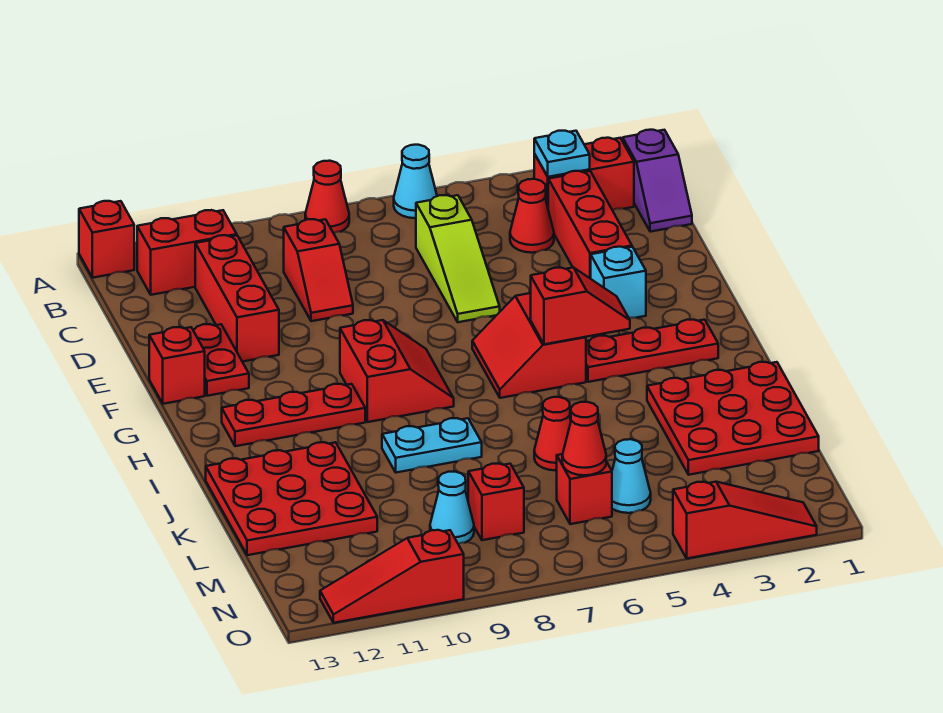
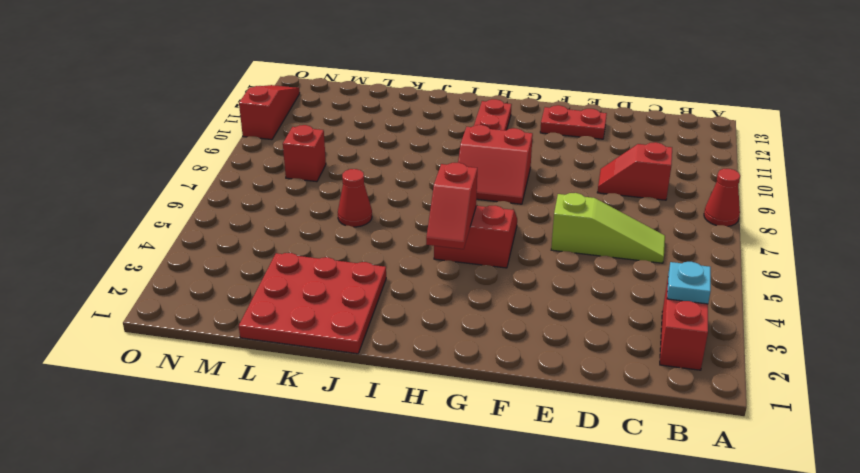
lime 1x3 slope [551,193,665,263] -> lime 1x3 slope turned to [416,195,500,322]
none -> cyan 1x1 cone [394,145,437,218]
none -> red 1x1 brick [79,201,134,278]
none -> purple 1x2 slope [623,130,692,232]
none -> red 1x2 brick [137,210,237,295]

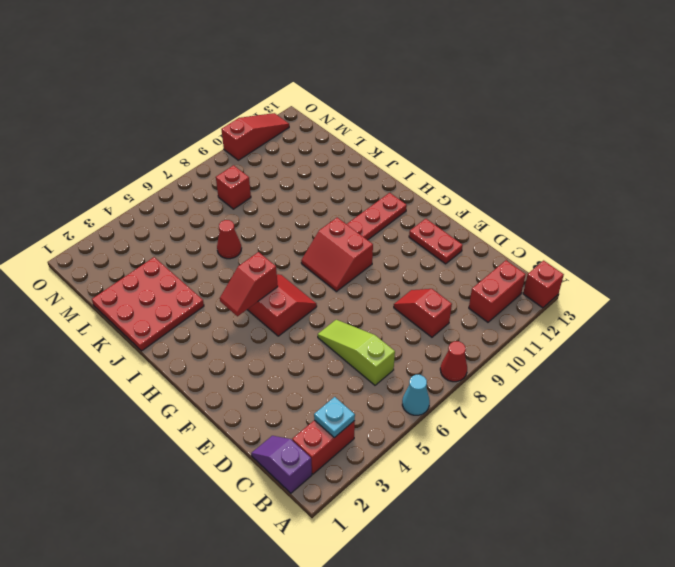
none -> red 1x3 brick [548,171,632,279]
none -> red 1x1 cone [510,179,554,253]
none -> red 1x3 brick [195,235,279,362]
none -> cyan 1x1 brick [591,247,646,318]

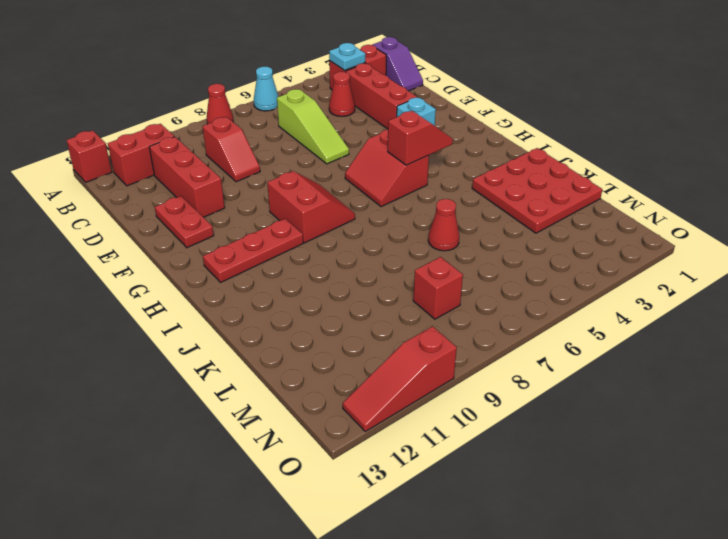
none -> red 1x1 brick [149,327,205,404]
none -> red 1x3 plate [586,320,718,382]
none -> cyan 1x2 plate [382,418,482,473]
none -> red 3x3 plate [206,442,377,555]

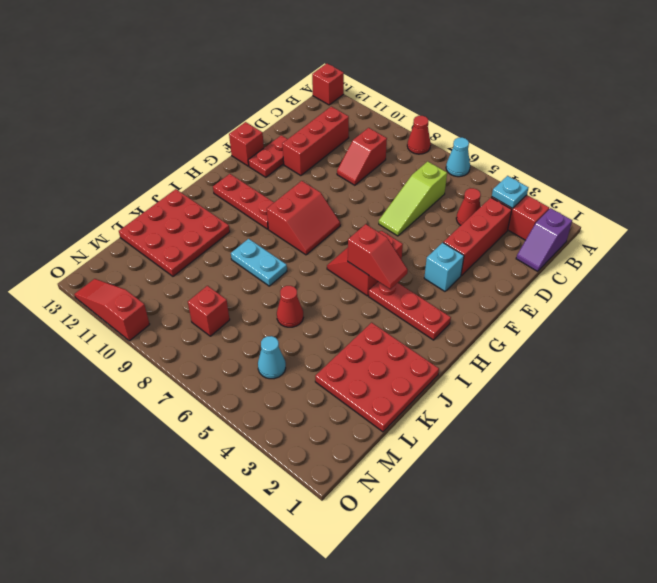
none -> red 1x2 brick [137,210,237,295]
none -> red 1x1 brick [557,454,612,524]
none -> cyan 1x1 cone [430,472,474,544]
none -> red 1x3 slope [673,482,817,558]

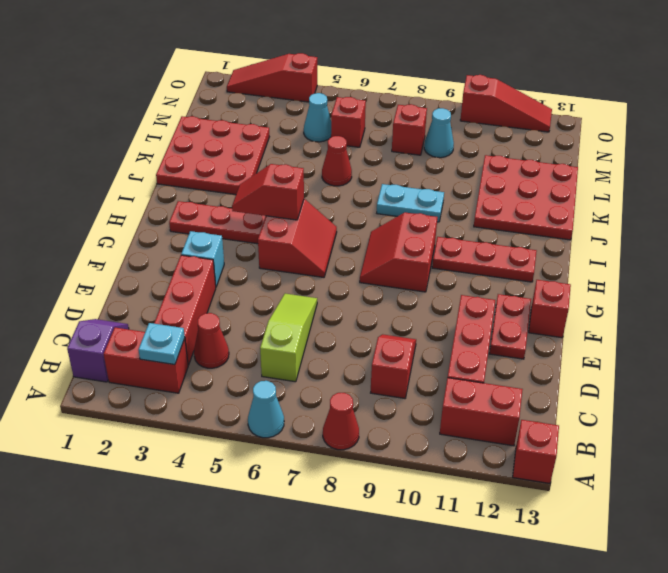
none -> red 1x1 cone [562,402,607,475]

